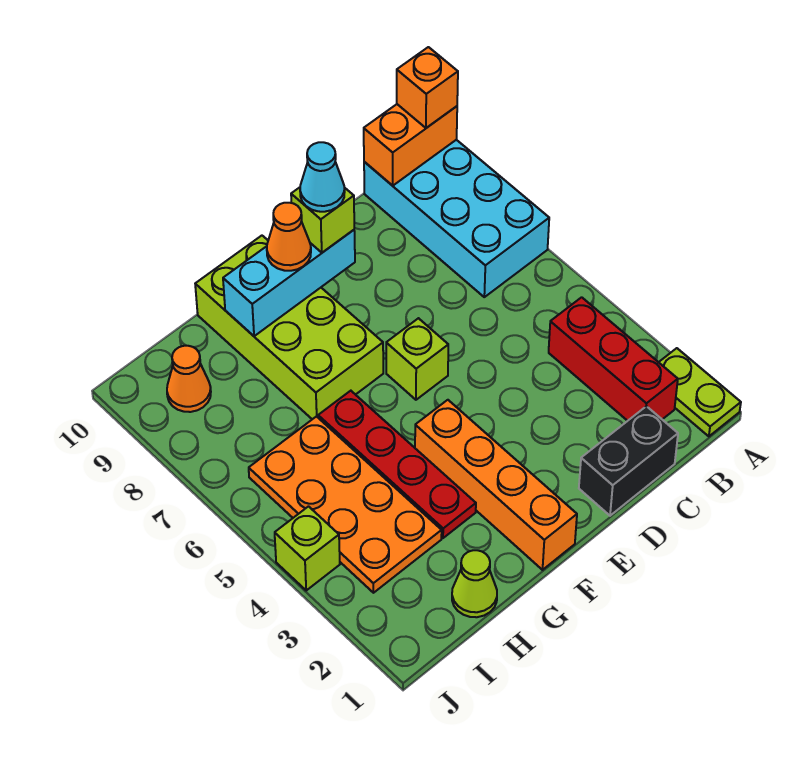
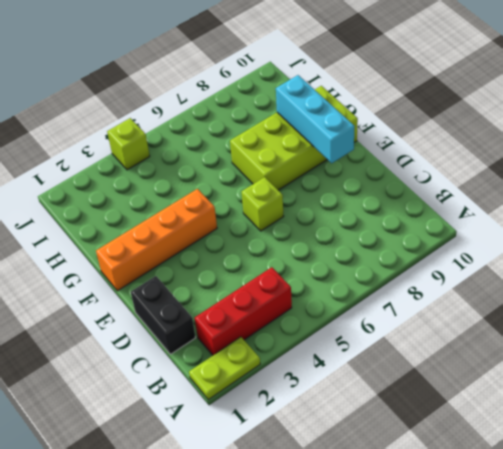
none -> cyan 2x4 brick [364,140,549,297]
none -> red 1x4 plate [318,391,476,538]
none -> lime 1x1 cone [452,550,497,617]

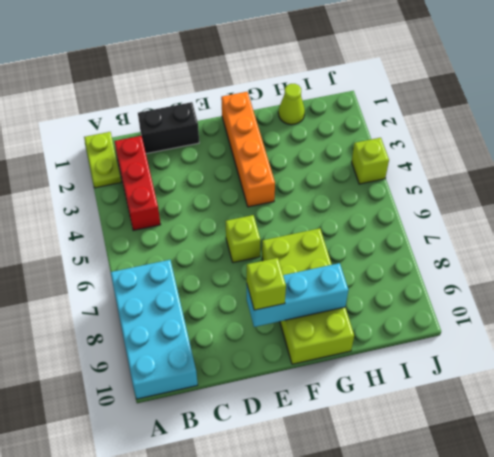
none -> red 1x4 plate [318,391,476,538]
none -> orange 2x4 plate [249,416,442,593]
none -> orange 1x1 cone [167,346,211,412]

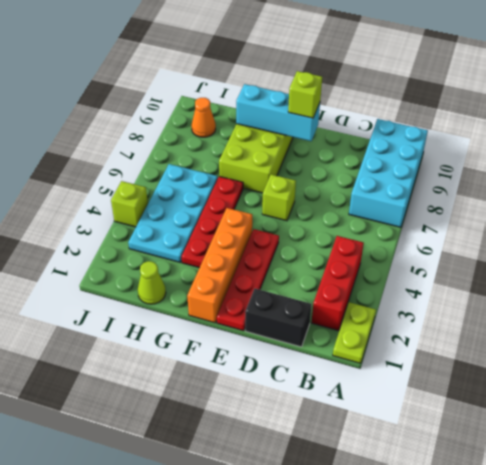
red 1x4 plate [217,229,279,331] -> none
cyan 2x4 plate [128,164,218,263] -> orange 2x4 plate [249,416,442,593]
none -> orange 1x2 brick [364,104,457,186]
none -> orange 1x1 brick [397,47,458,128]
none -> orange 1x1 cone [267,203,311,271]

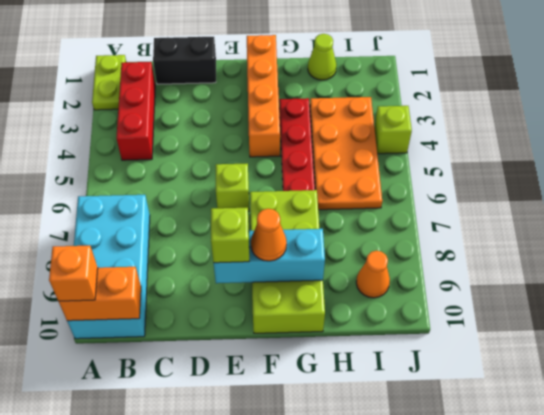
none -> cyan 1x1 cone [300,142,345,212]

